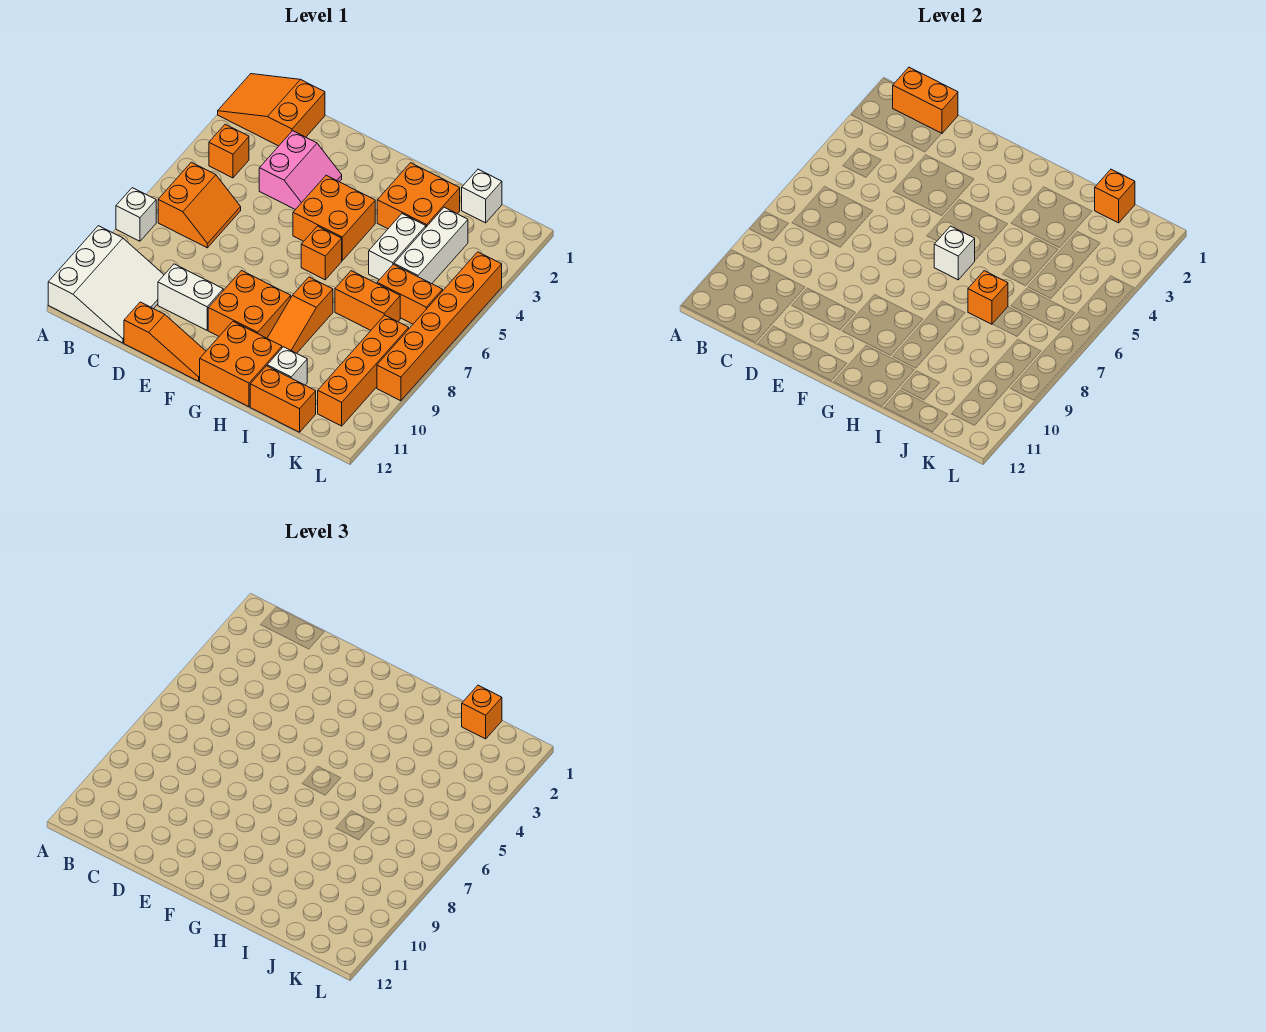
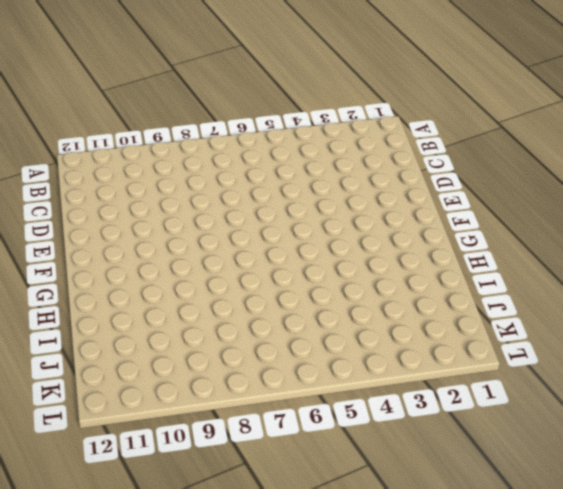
none -> orange 2x3 slope [218,74,325,146]
none -> white 1x1 brick [116,188,156,241]
none -> white 3x3 slope [48,226,164,343]

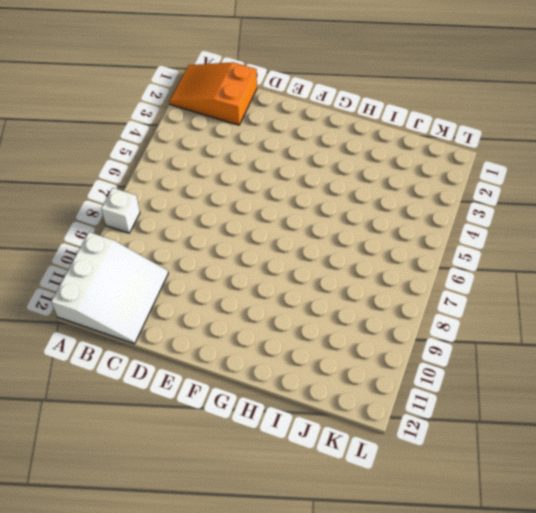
none -> orange 1x1 brick [209,124,249,178]
none -> orange 2x2 slope [158,162,241,248]
none -> pink 2x2 slope [259,131,342,210]

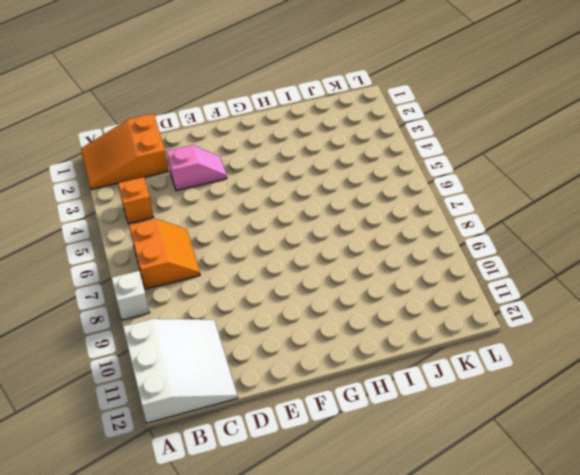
pink 1x2 slope [167,145,227,191] -> pink 2x2 slope [259,131,342,210]
none -> white 1x2 brick [158,264,223,330]
none -> orange 1x3 slope [124,302,206,381]
none -> orange 2x2 brick [293,175,375,261]

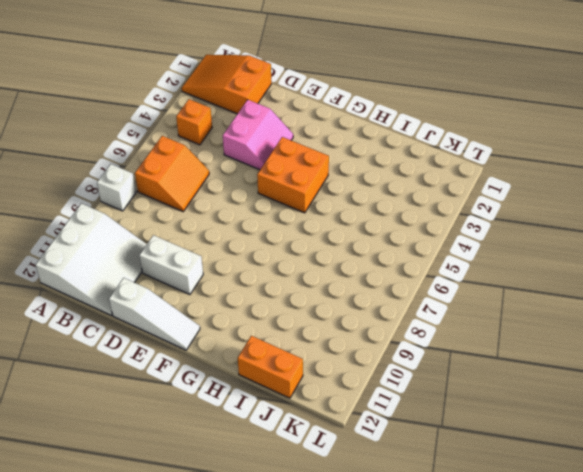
white 1x3 slope [109,278,200,350] -> orange 1x3 slope [124,302,206,381]
none -> orange 2x2 brick [208,271,291,338]
none -> orange 1x1 brick [301,226,342,280]
none -> orange 2x2 brick [200,322,282,407]

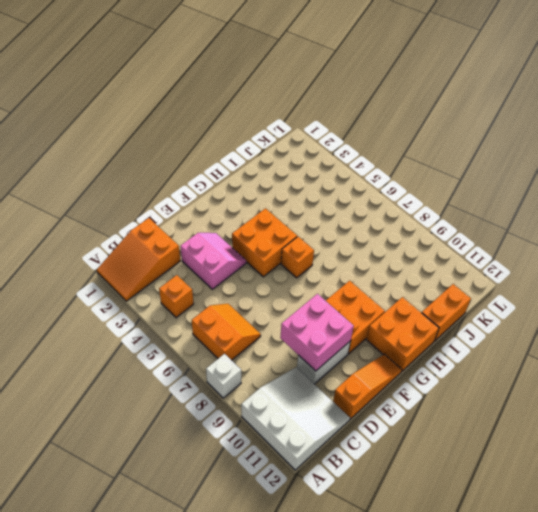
pink 2x2 brick [280,294,354,371] -> none
none -> orange 2x2 brick [377,163,460,229]
none -> orange 1x3 slope [267,277,333,353]
none -> white 1x2 brick [369,214,426,280]

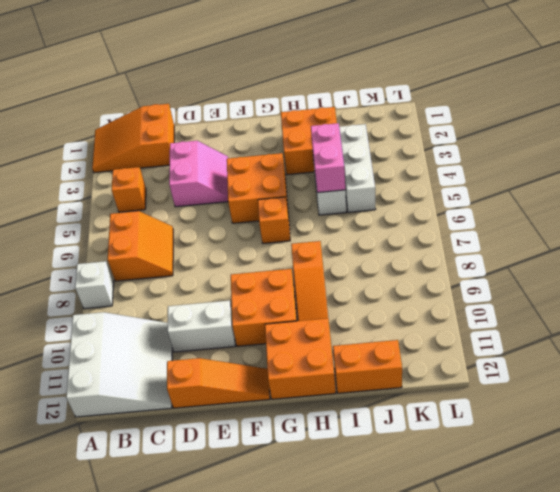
pink 1x2 brick [311,123,345,193] -> none
none -> orange 1x2 brick [335,271,400,330]
none -> white 1x1 brick [267,347,307,385]
none -> white 1x1 brick [462,169,502,223]

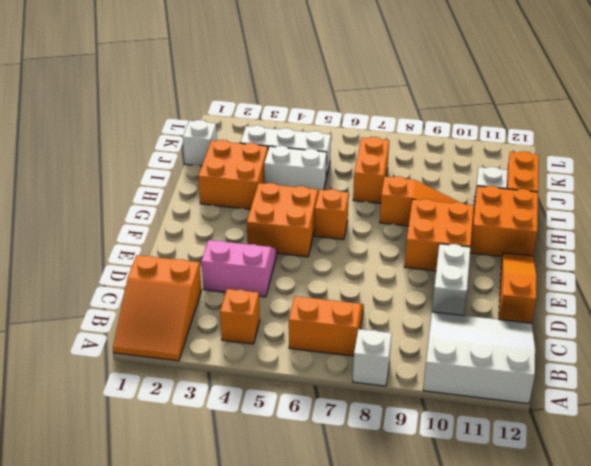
none -> orange 1x2 brick [377,264,443,324]
none -> orange 1x4 brick [318,315,409,426]
none -> orange 1x6 brick [377,252,502,401]

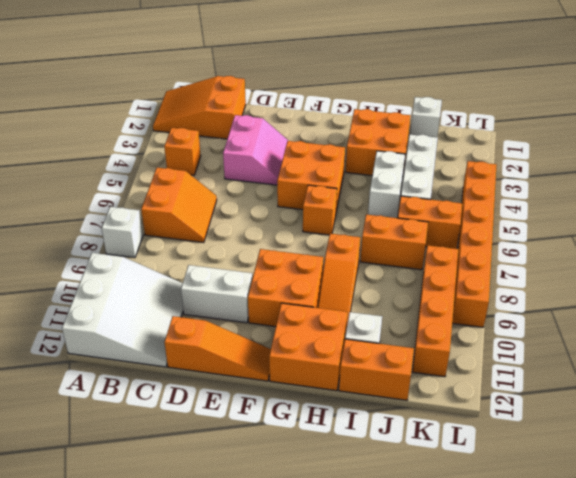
none -> orange 1x2 brick [893,67,958,133]
none -> white 1x1 brick [934,226,975,280]
none -> orange 1x1 brick [968,271,1008,324]

